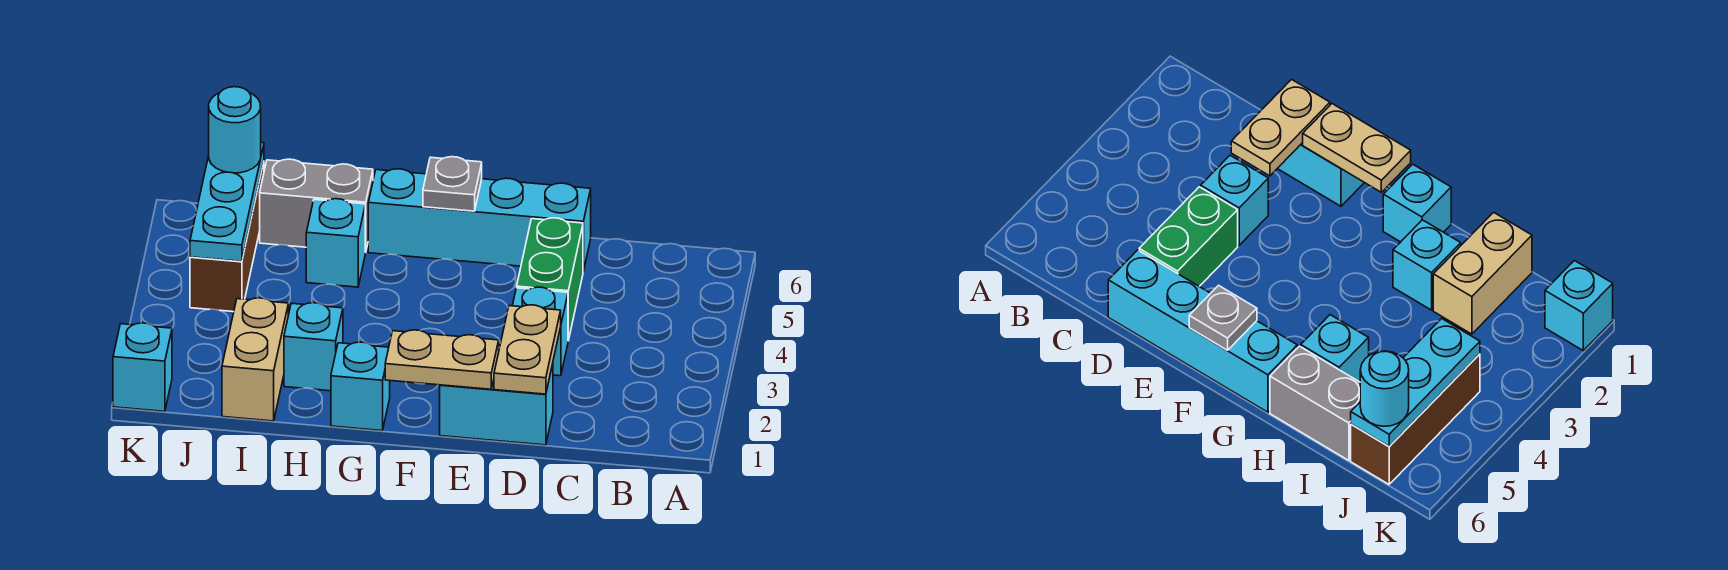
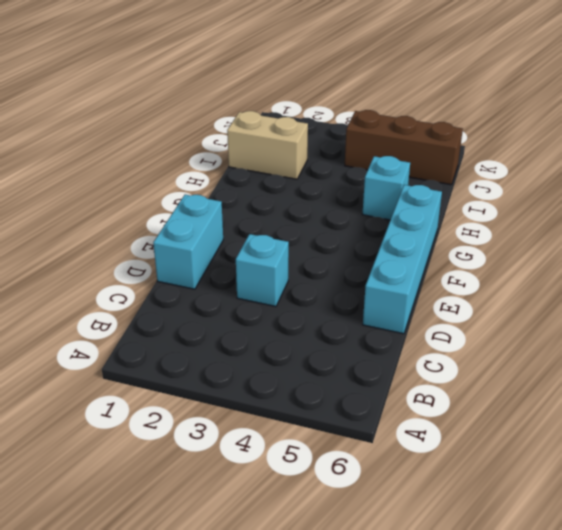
none -> green 1x2 brick [517,218,583,341]
none -> cyan 1x1 brick [331,342,390,431]
none -> cyan 1x1 brick [284,303,343,391]

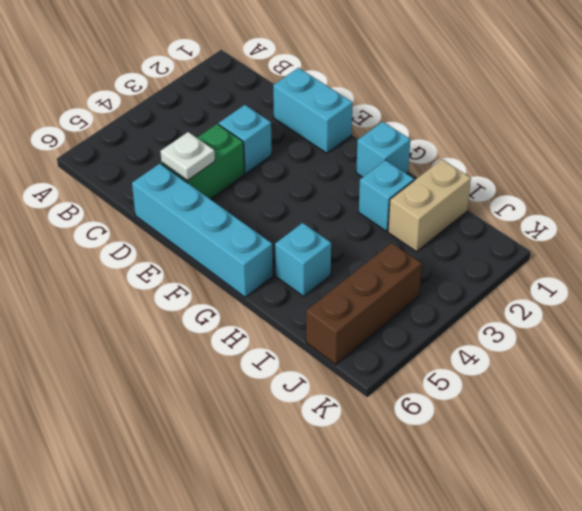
white 1x1 plate [160,132,215,181] -> none
none -> grey 1x2 brick [260,159,373,252]
none -> cyan 1x1 brick [113,323,172,412]
none -> tan 1x2 plate [494,305,561,394]

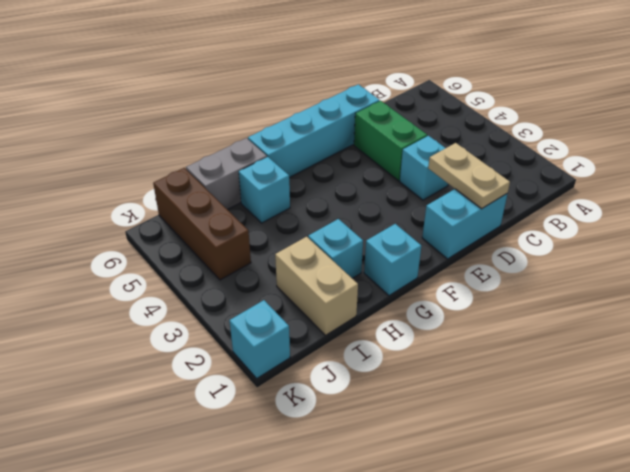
none -> tan 1x2 plate [385,330,499,389]
none -> grey 1x1 plate [423,157,482,211]
none -> cyan 1x3 plate [190,143,264,261]

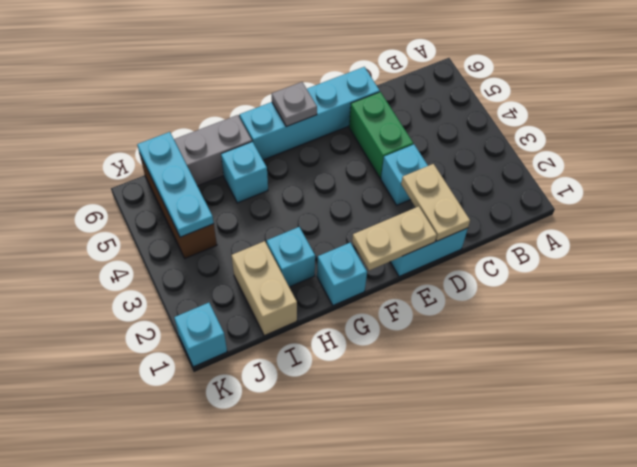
none -> cyan 1x1 round brick [209,87,261,173]

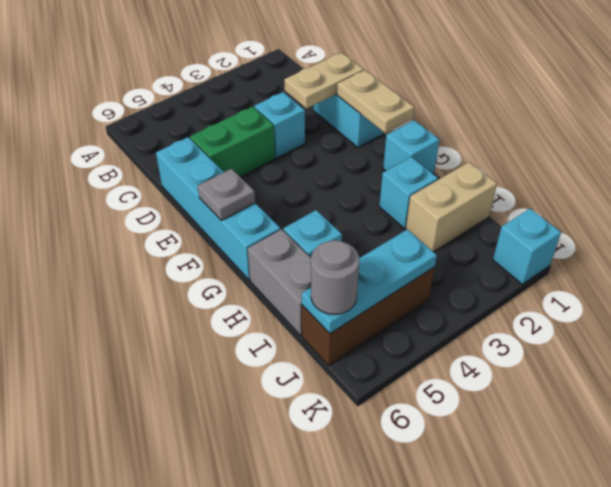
grey 1x1 round brick [311,240,360,315] -> cyan 1x1 round brick [209,87,261,173]

